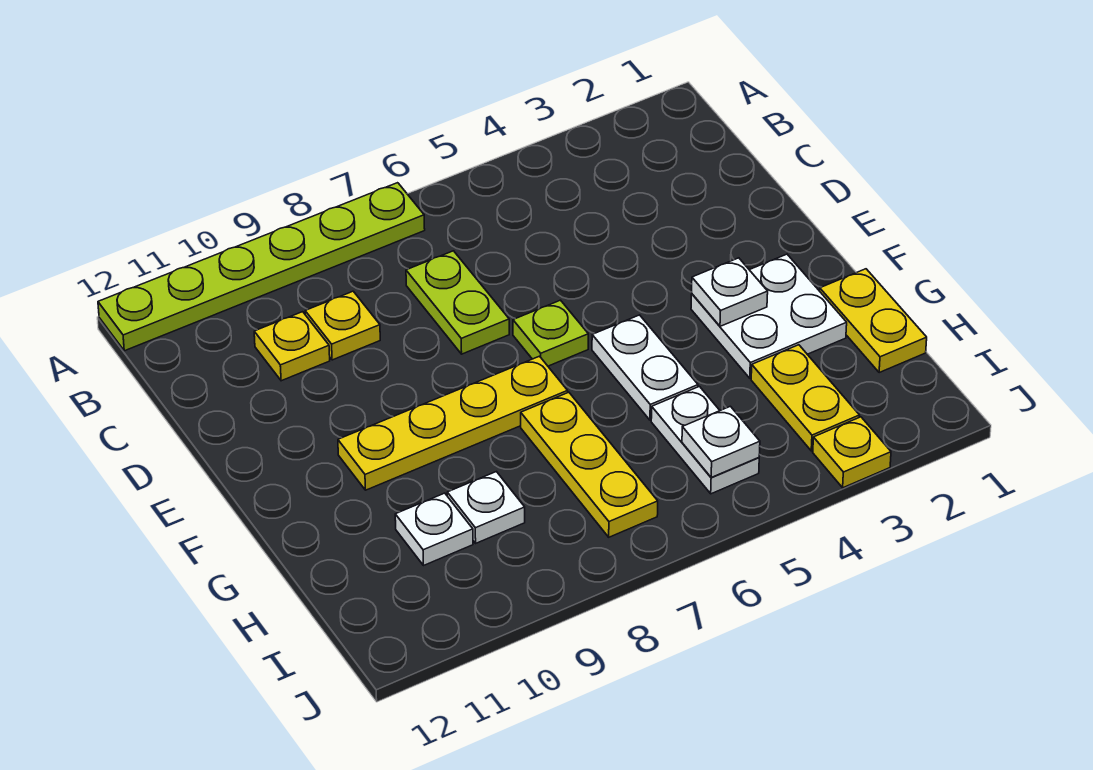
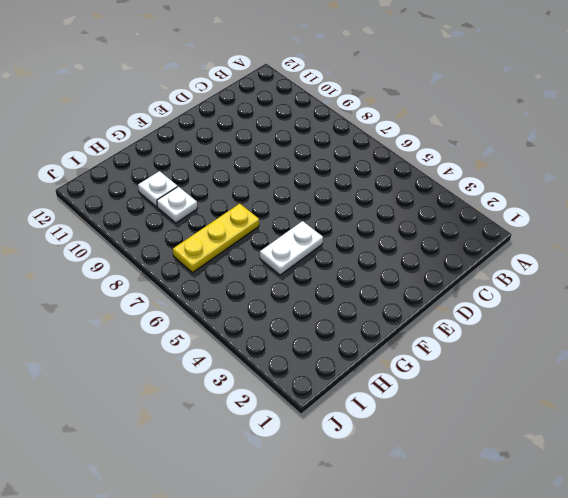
none -> lime 1x6 plate [98,183,425,351]
none -> lime 1x2 plate [406,251,509,354]
none -> yellow 1x1 plate [305,291,380,360]

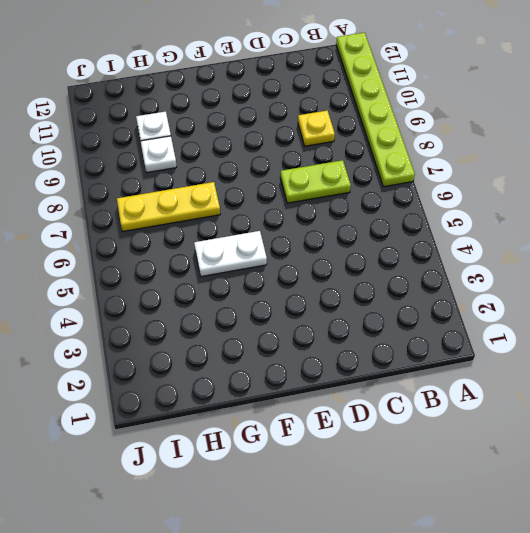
none -> yellow 1x1 plate [254,312,330,381]
none -> lime 1x1 plate [513,300,588,366]
none -> white 2x2 plate [691,254,847,378]

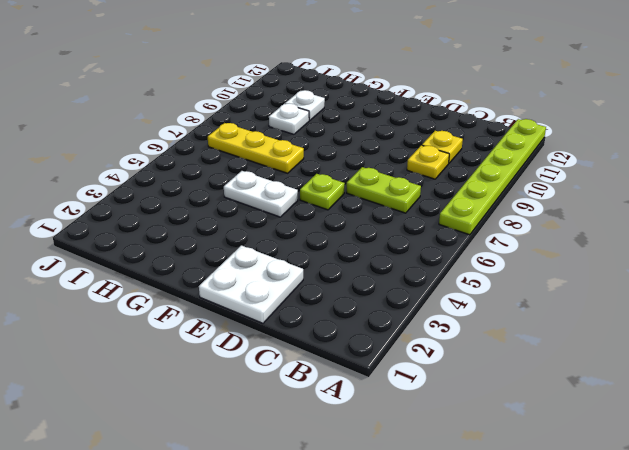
white 2x2 plate [199,246,303,323] -> white 2x2 plate moved to [691,254,847,378]
none -> yellow 1x4 plate [338,356,568,490]
none -> yellow 1x2 plate [820,269,927,372]
none -> yellow 1x2 plate [751,345,860,451]

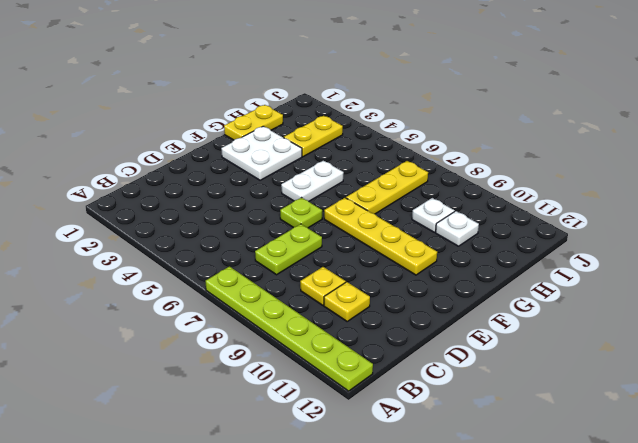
none -> white 1x2 plate [651,386,759,494]
none -> yellow 1x1 plate [813,417,891,488]
none -> white 1x1 plate [692,258,768,326]

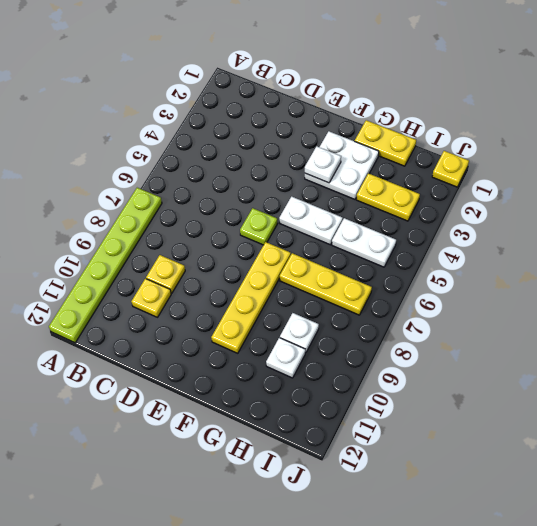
yellow 1x1 plate [432,151,469,187] -> yellow 1x1 plate moved to [813,417,891,488]
none -> lime 1x2 plate [406,251,509,354]
none -> white 1x1 plate [682,406,760,477]

